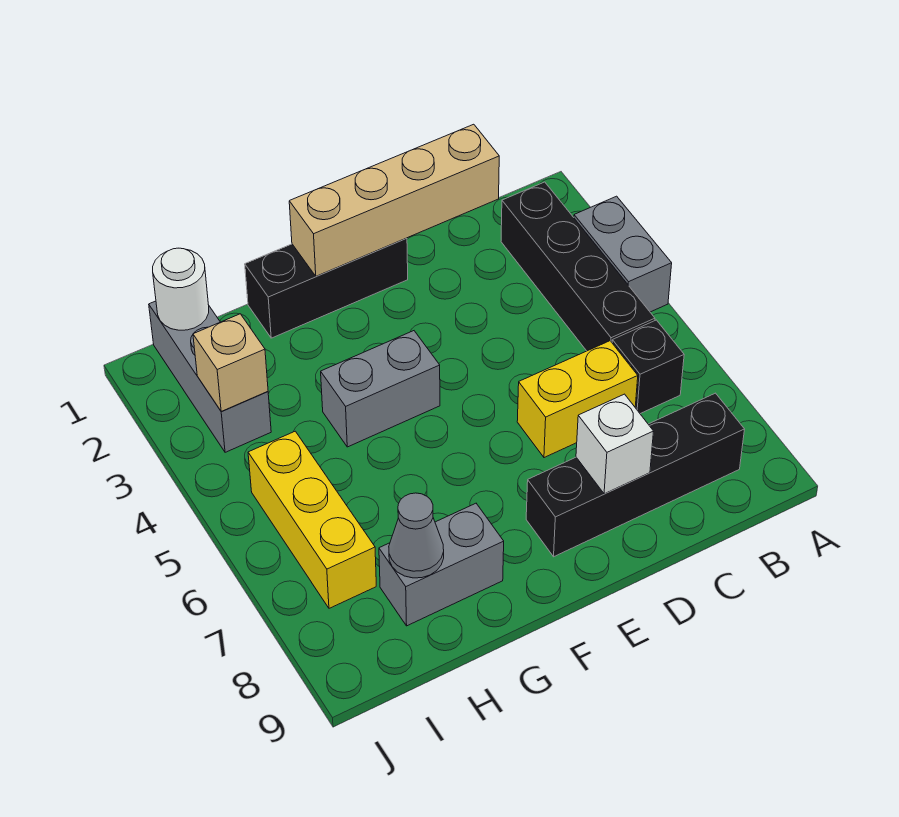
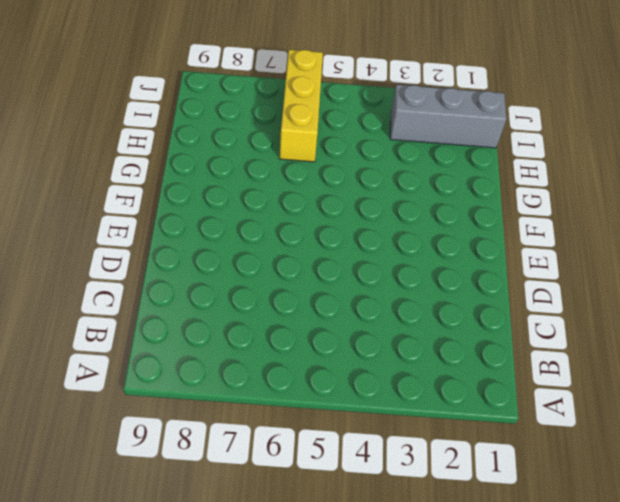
yellow 1x3 brick [280,50,323,162] -> yellow 1x3 brick turned to [248,431,376,608]
none -> grey 1x2 brick [574,196,672,312]
none -> black 1x4 brick [501,182,655,351]
none -> black 1x1 brick [612,320,684,414]

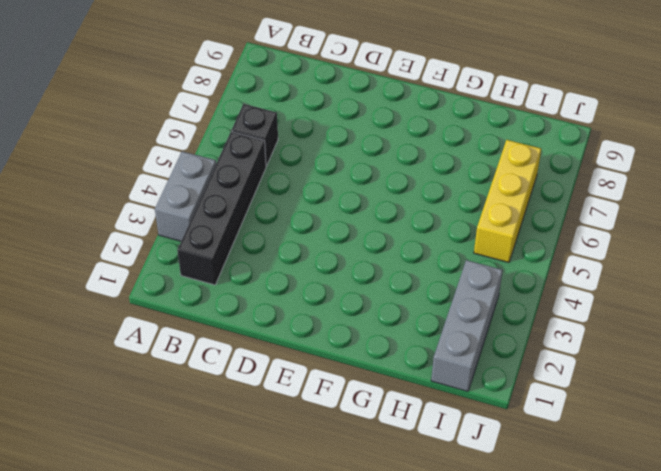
none -> black 1x4 brick [526,393,745,557]
none -> yellow 1x2 brick [517,341,638,458]
none -> black 1x3 brick [245,238,408,338]

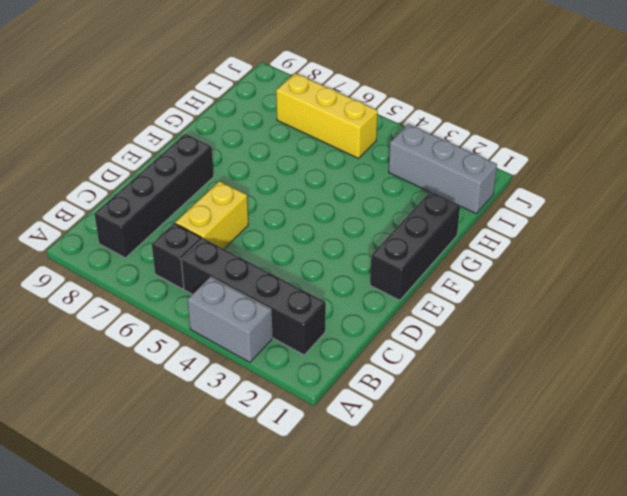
none -> grey 1x2 brick [321,331,440,447]
none -> grey 1x2 brick [379,503,504,626]
none -> tan 1x4 brick [289,124,499,276]

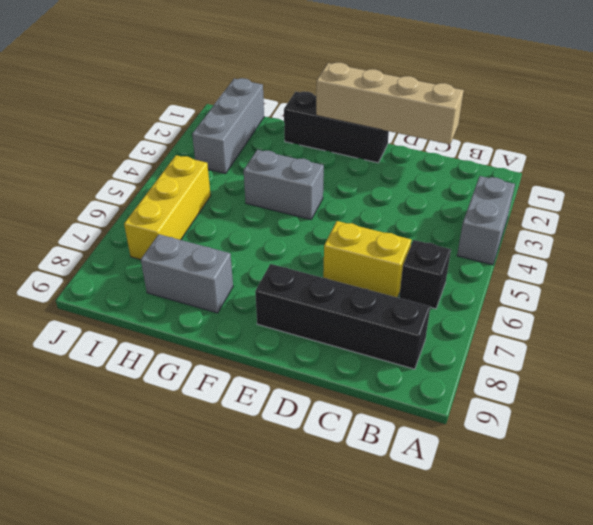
none -> black 1x4 brick [501,182,655,351]
none -> white 1x1 brick [576,394,654,494]
none -> grey 1x1 cone [389,493,444,578]

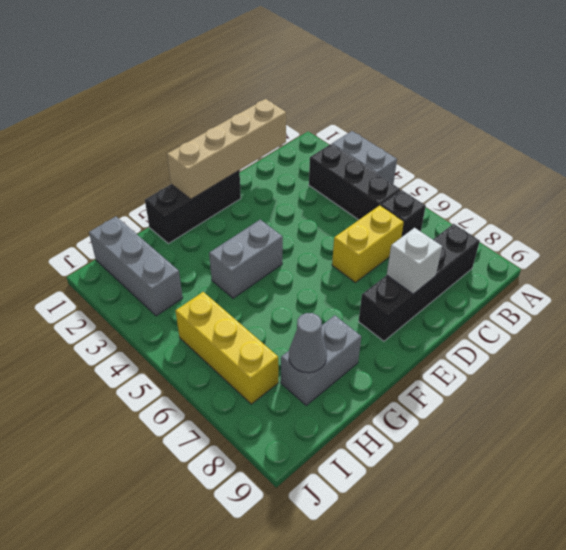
black 1x3 brick [309,144,400,220] -> black 1x4 brick [501,182,655,351]
none -> white 1x1 round brick [153,248,209,330]
none -> tan 1x1 brick [193,314,268,412]

